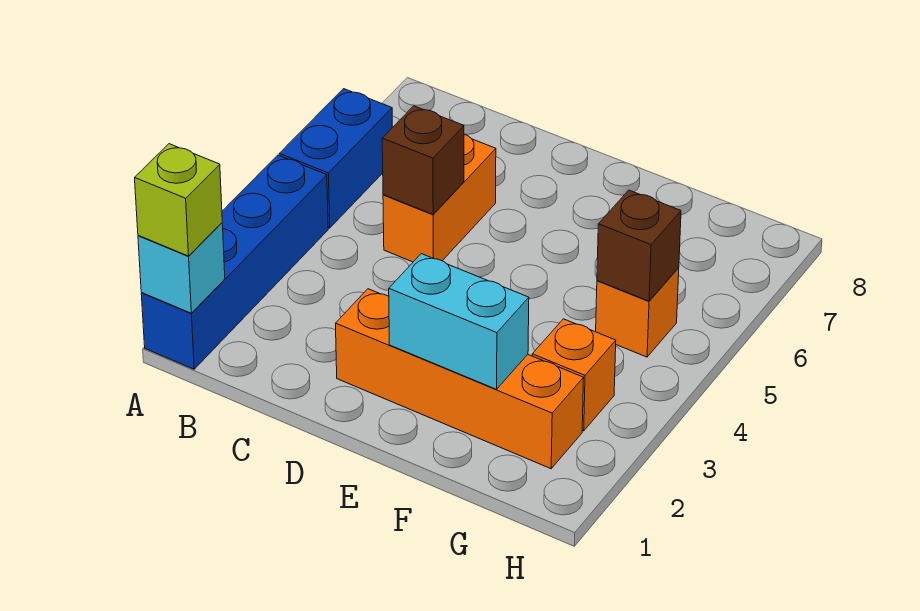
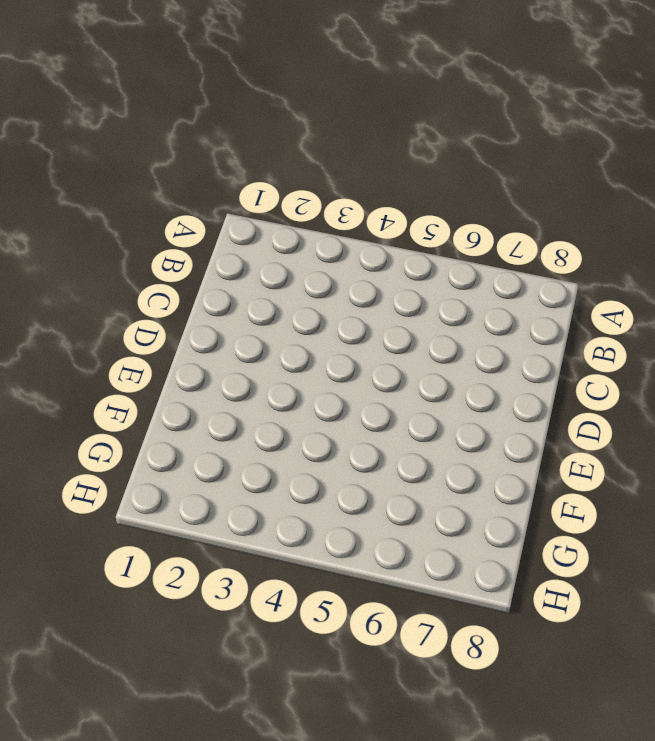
none -> blue 1x4 brick [141,155,328,369]
none -> blue 1x2 brick [279,89,392,228]

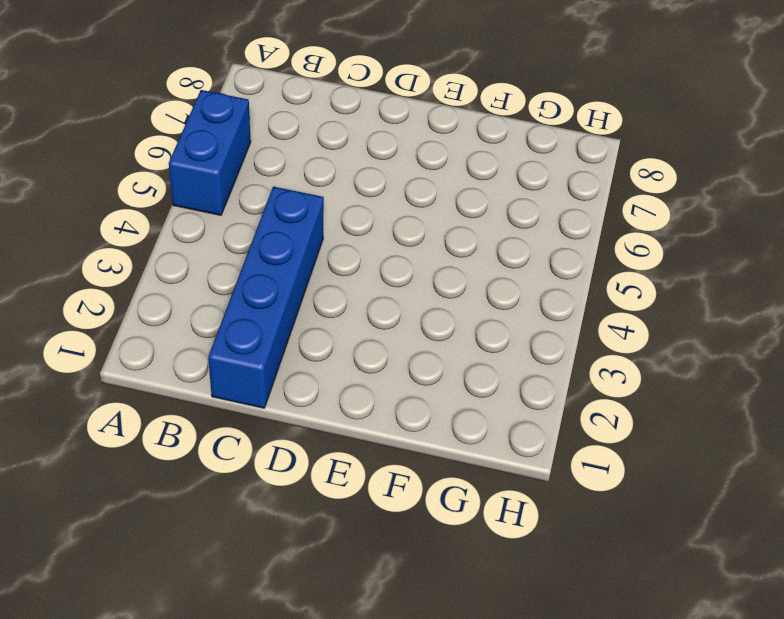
blue 1x4 brick [208,187,324,408] -> blue 1x4 brick moved to [141,155,328,369]
none -> orange 1x2 brick [383,134,496,262]
none -> orange 1x4 brick [336,289,584,469]

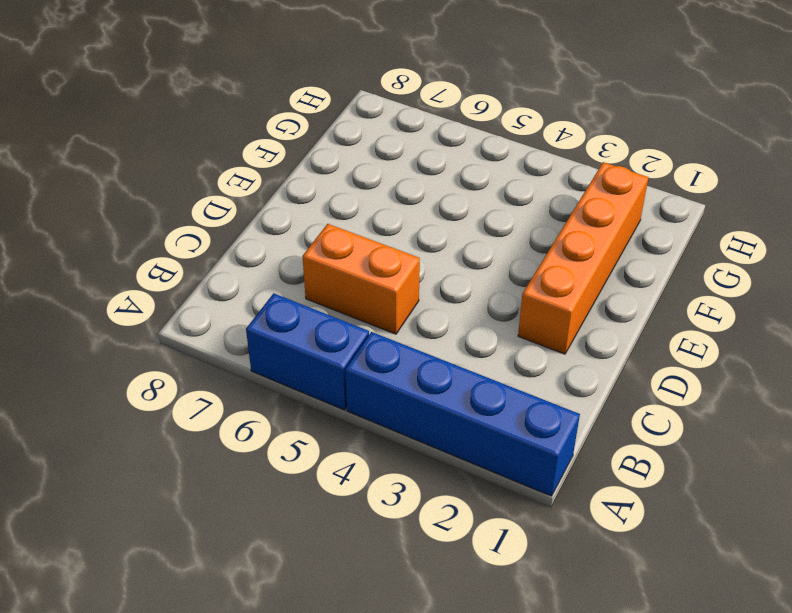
none -> orange 1x1 brick [532,319,616,431]
none -> orange 1x1 brick [596,268,679,357]

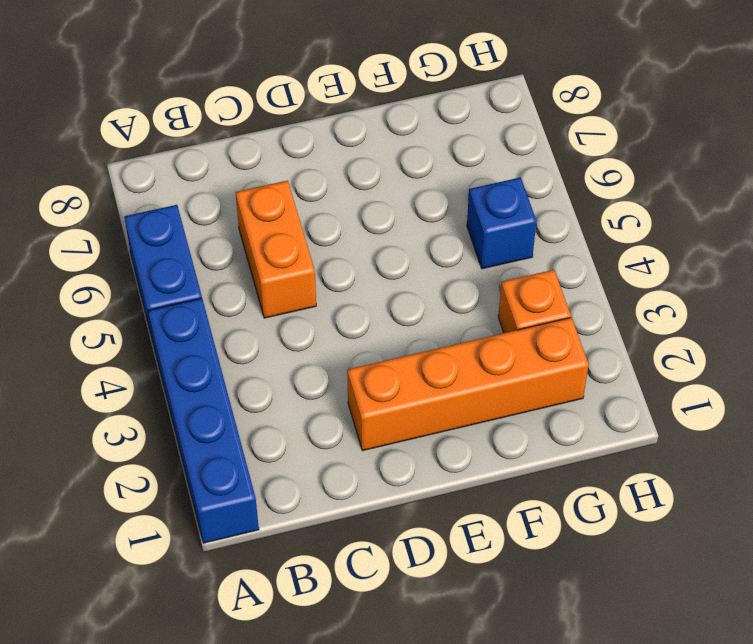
blue 1x1 brick [467,177,537,269] -> orange 1x1 brick [596,268,679,357]
none -> cyan 1x1 brick [138,223,225,313]
none -> brown 1x1 brick [382,106,464,214]

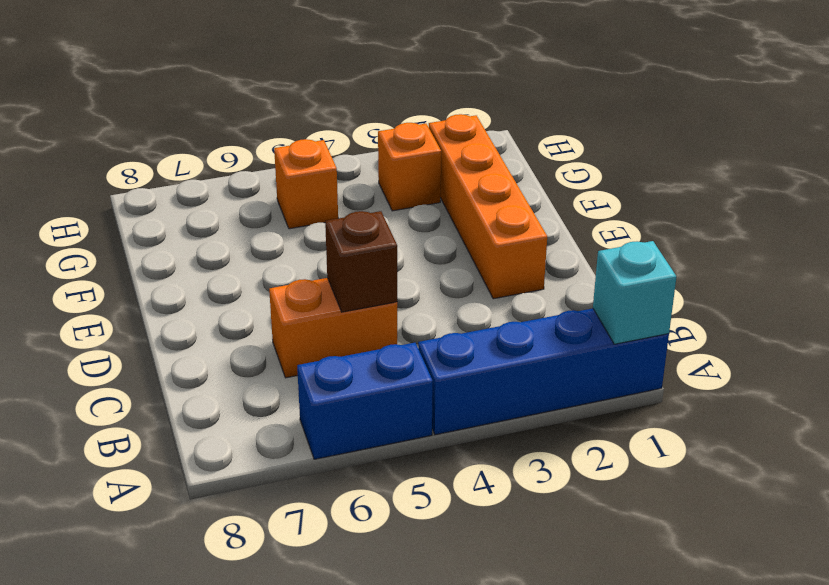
none -> cyan 1x2 brick [389,254,529,389]
none -> brown 1x1 brick [597,190,681,301]

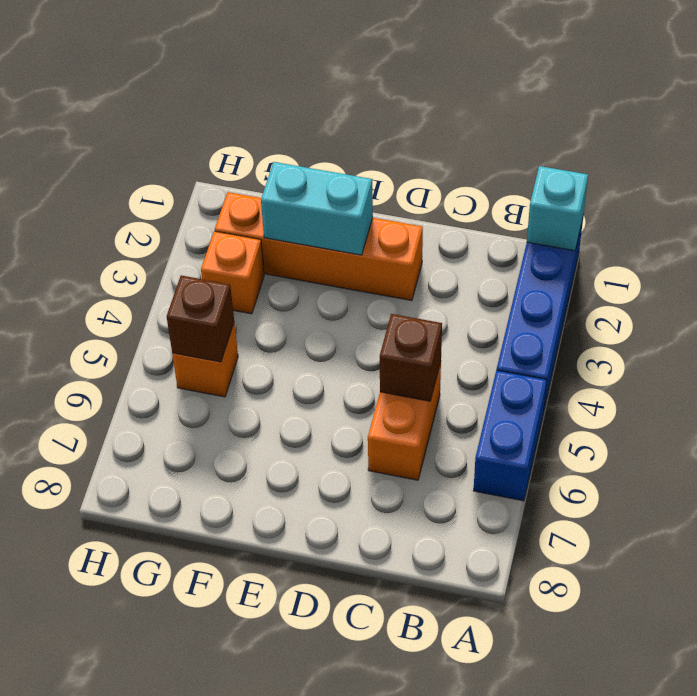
none -> lime 1x1 brick [135,144,222,256]

